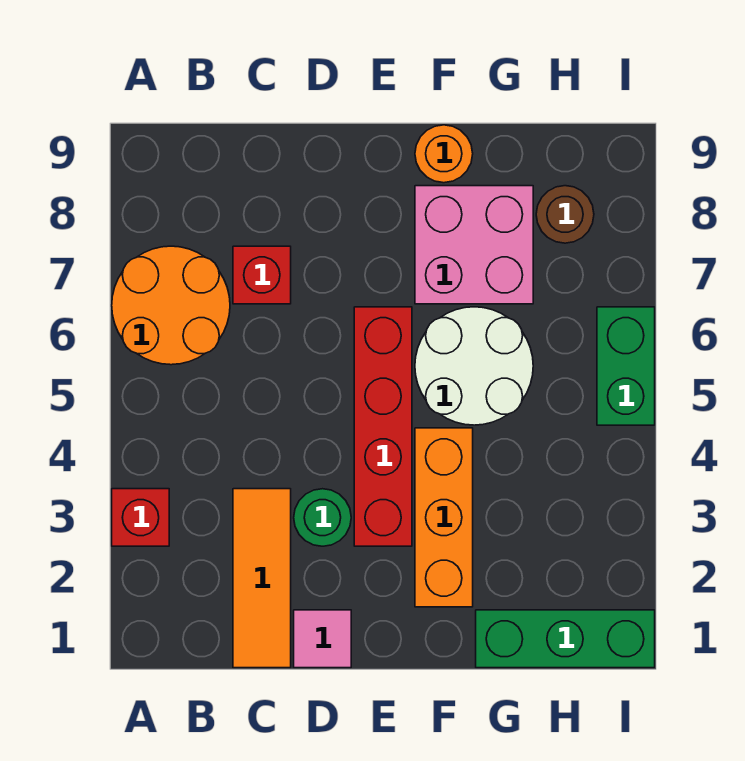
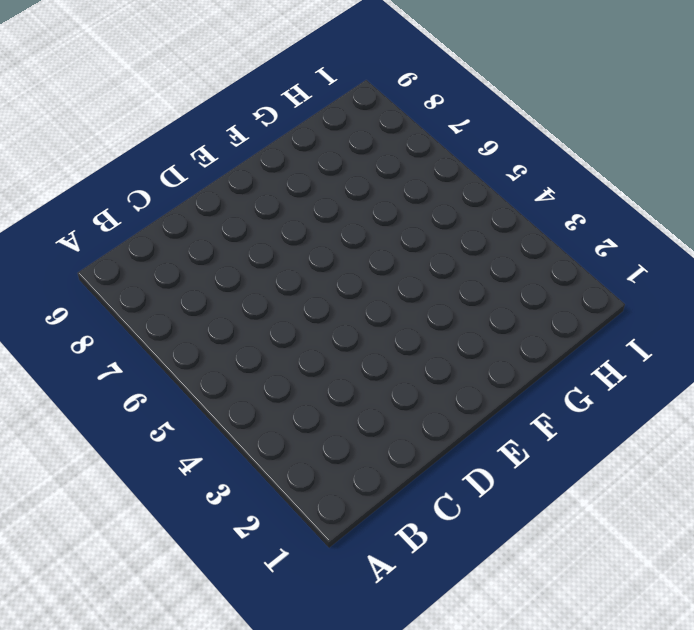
none -> red 1x1 brick [112,489,169,546]
none -> orange 2x2 round brick [112,246,230,365]
none -> orange 1x3 tile [233,489,291,668]

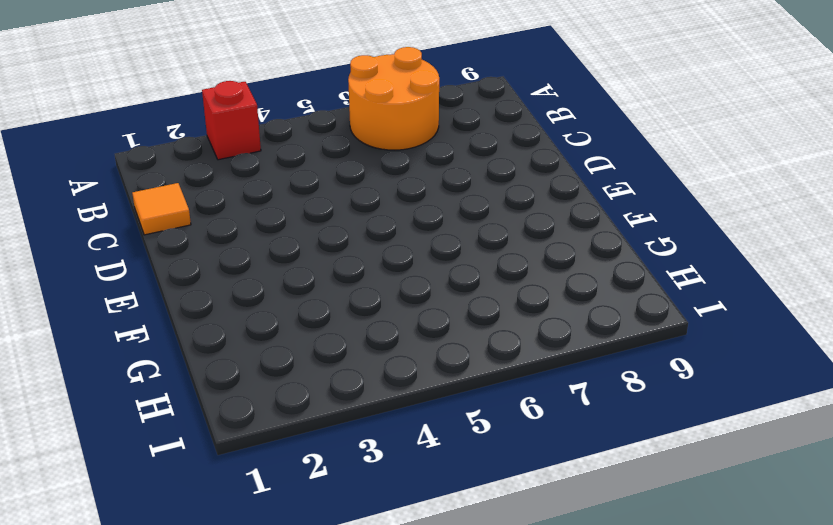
orange 1x1 tile [132,183,191,235] -> orange 1x3 tile [233,489,291,668]
none -> red 1x1 brick [233,246,291,304]
none -> pink 1x1 tile [294,610,351,668]
none -> green 1x1 round brick [294,489,351,546]

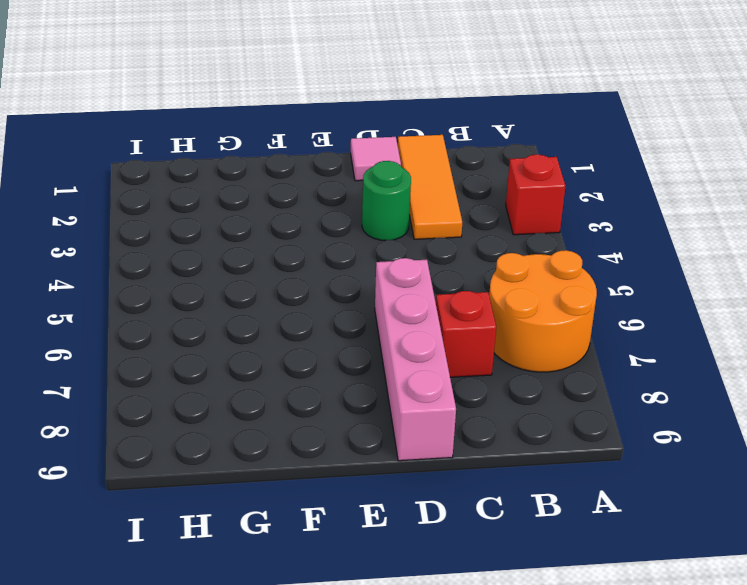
pink 1x4 brick [375,258,456,461] -> none
none -> red 1x4 brick [354,307,412,546]
none -> orange 1x3 brick [415,428,473,607]
none -> white 2x2 round brick [415,307,533,425]

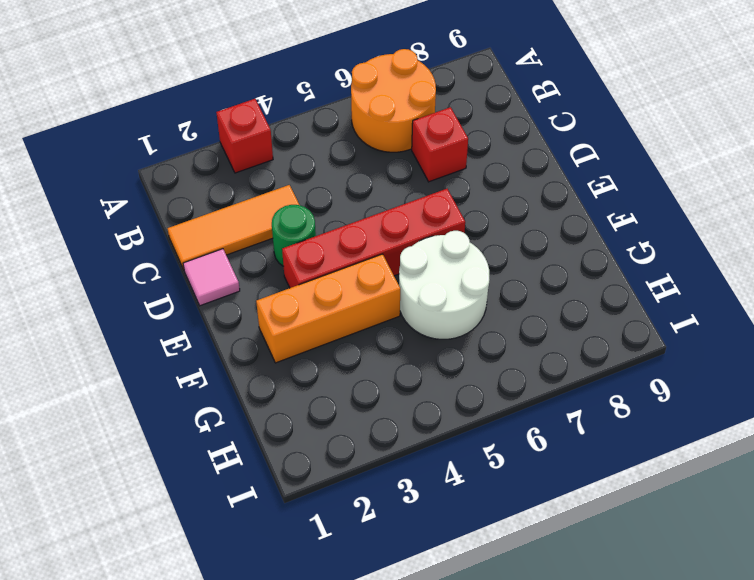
none -> pink 2x2 brick [415,186,533,304]
none -> orange 1x1 round brick [415,125,473,183]
none -> green 1x3 brick [476,610,655,668]

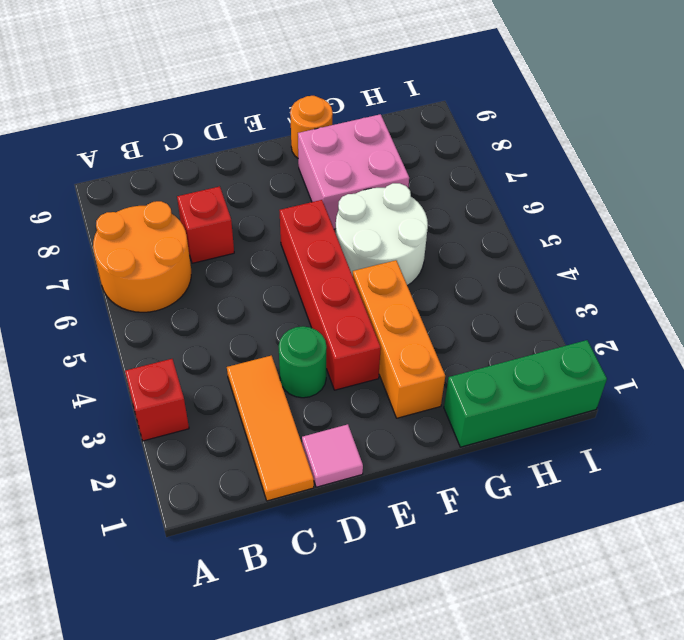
none -> brown 1x1 round brick [536,186,594,243]
none -> green 1x2 brick [597,307,655,425]

